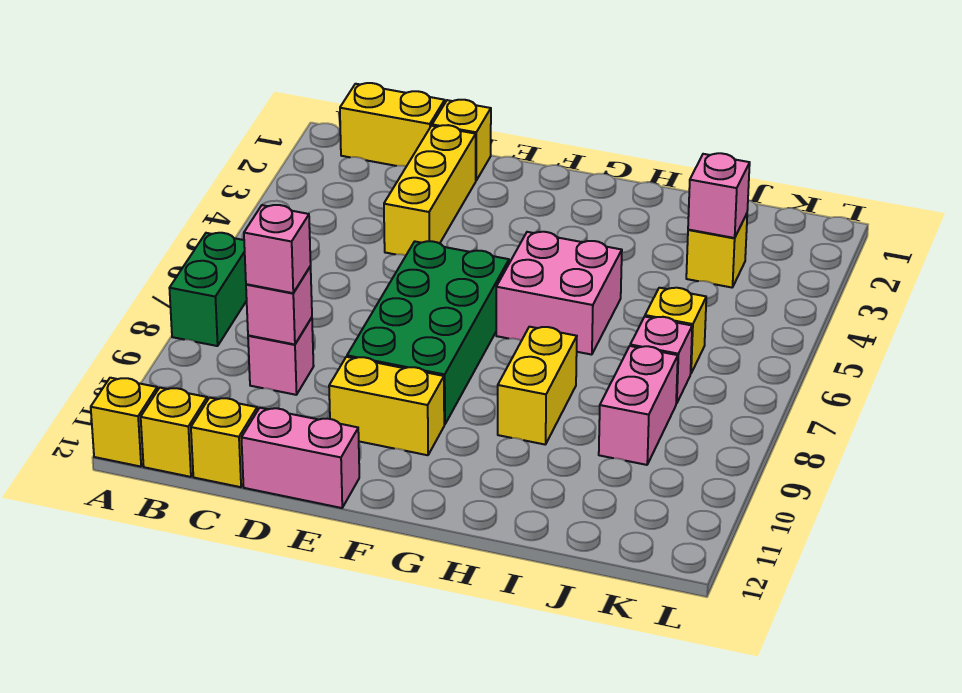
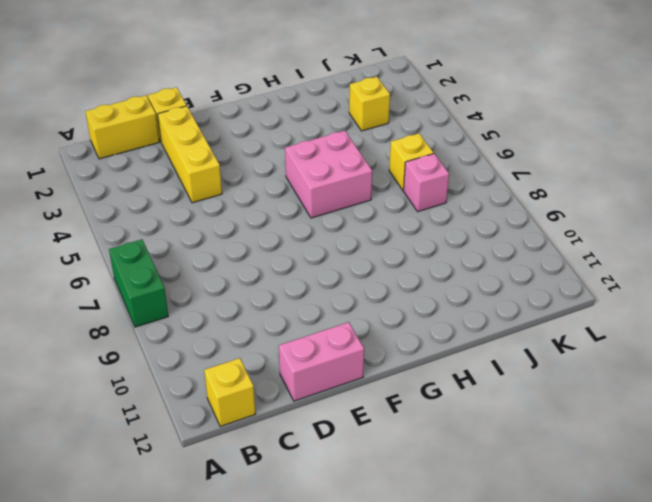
none -> yellow 1x1 brick [91,378,157,467]
none -> pink 1x1 brick [248,318,314,395]
none -> yellow 1x1 brick [191,398,257,487]

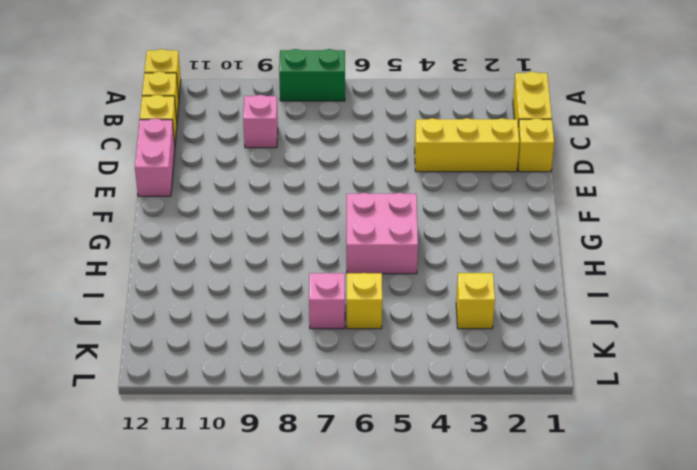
none -> green 2x4 brick [347,241,509,425]
none -> yellow 1x2 brick [329,357,444,455]
none -> yellow 1x2 brick [498,327,577,445]

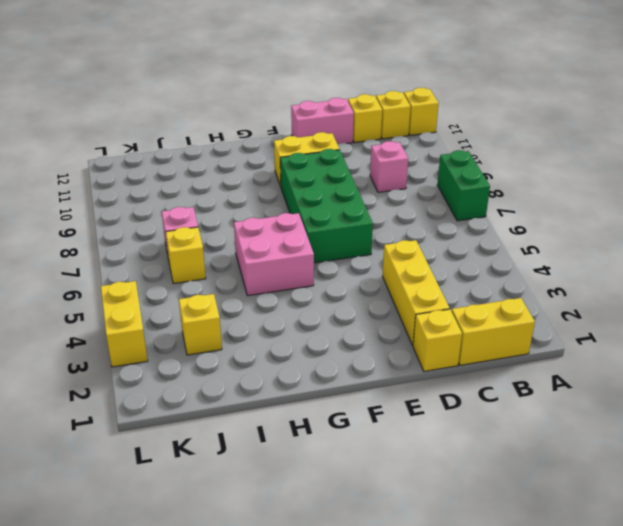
yellow 1x2 brick [101,281,148,367] -> yellow 1x2 brick moved to [498,327,577,445]
none -> pink 1x2 brick [599,346,678,465]
none -> pink 1x1 brick [246,266,312,344]
none -> pink 1x1 brick [688,153,750,238]

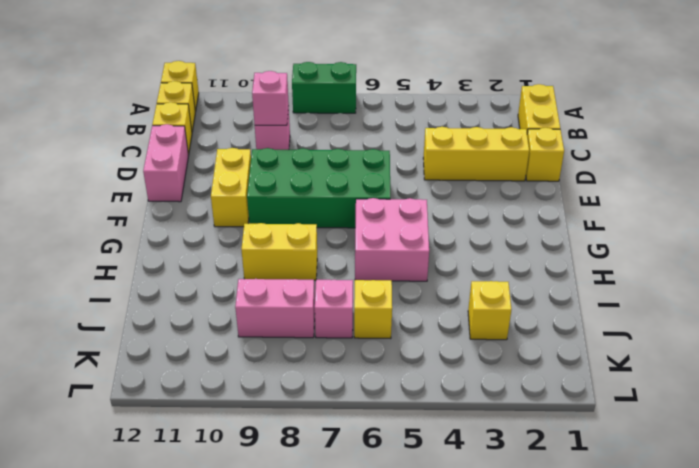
none -> pink 1x1 brick [688,153,750,238]
none -> pink 1x1 brick [244,205,311,293]

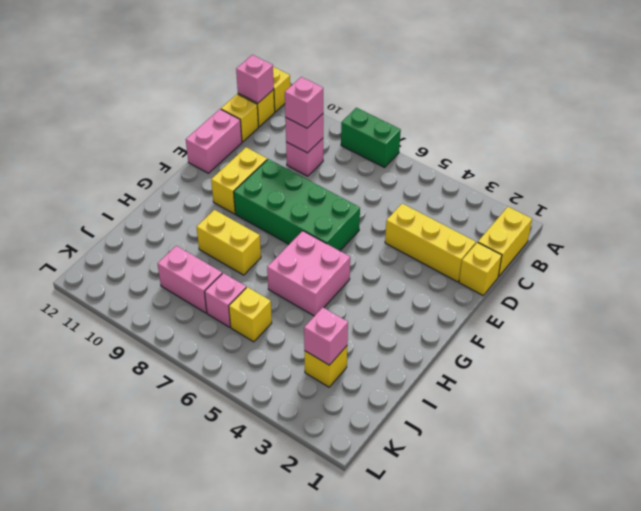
pink 1x1 brick [236,55,274,103] -> none

